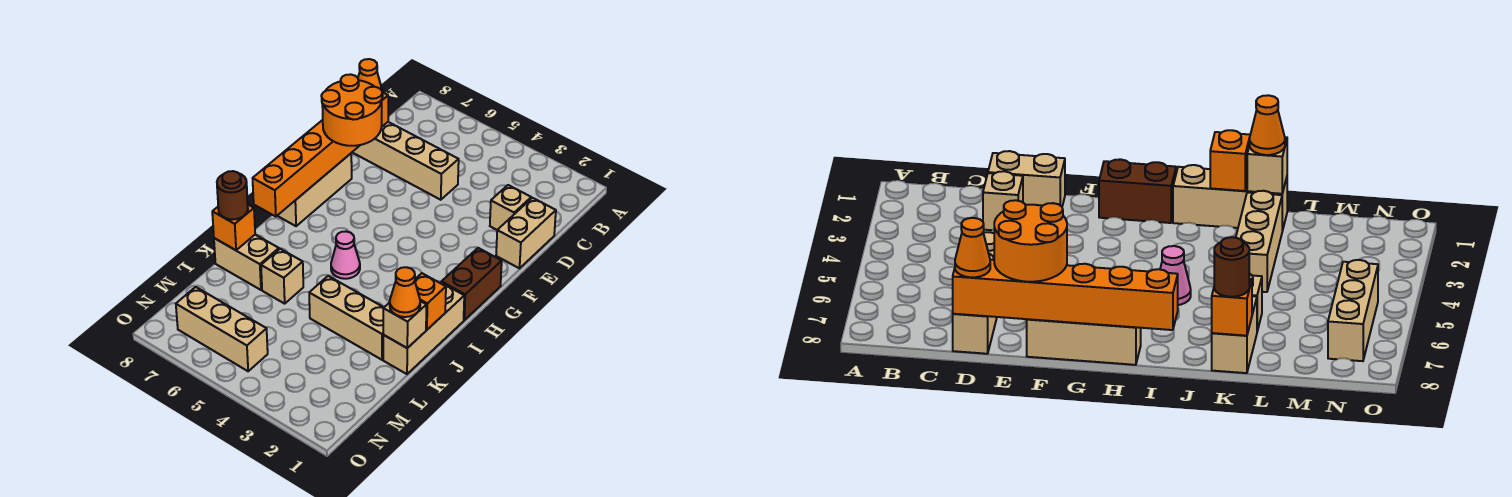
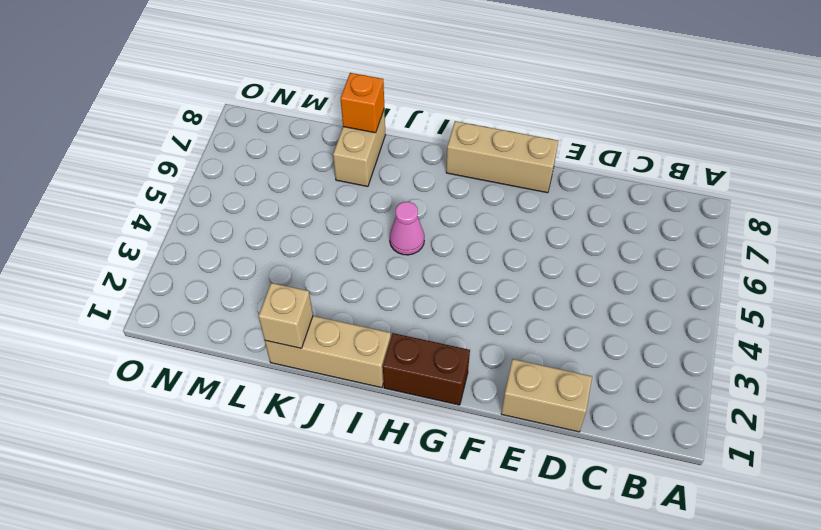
none -> tan 1x1 brick [490,185,531,230]
none -> tan 1x4 brick [352,122,459,200]
none -> tan 1x3 brick [309,276,384,360]

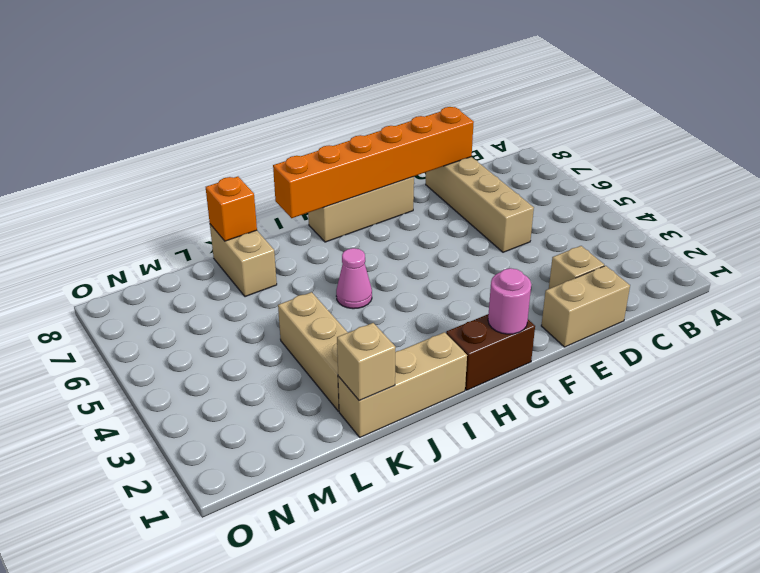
pink 1x1 round brick [488,268,531,334] -> none
none -> tan 1x1 brick [261,249,303,304]
none -> tan 1x3 brick [176,287,268,371]
none -> orange 1x1 brick [415,273,446,330]

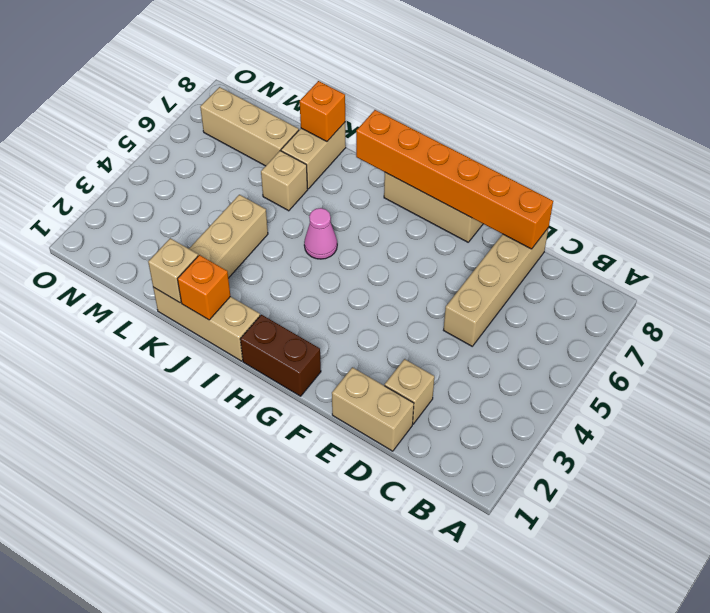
tan 1x3 brick [200,87,299,166] -> tan 1x3 brick turned to [176,287,268,371]
none -> orange 1x1 cone [358,59,383,97]
none -> orange 2x2 round brick [321,74,382,146]
none -> orange 1x1 cone [390,267,420,317]

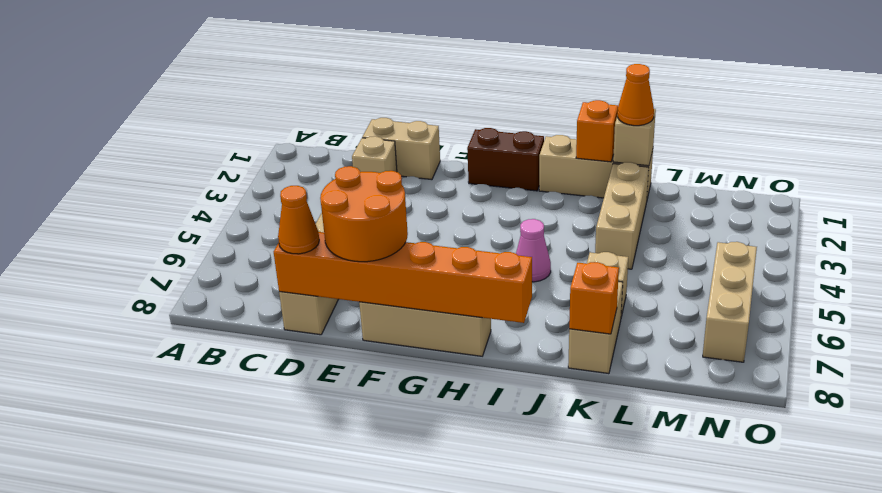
none -> brown 1x1 round brick [217,171,248,220]

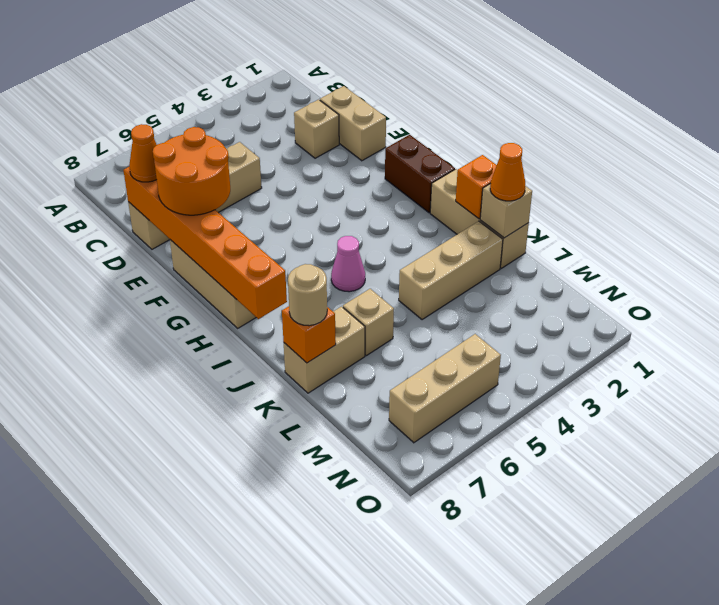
tan 1x1 round brick [288,264,327,326] -> brown 1x1 round brick [217,171,248,220]

